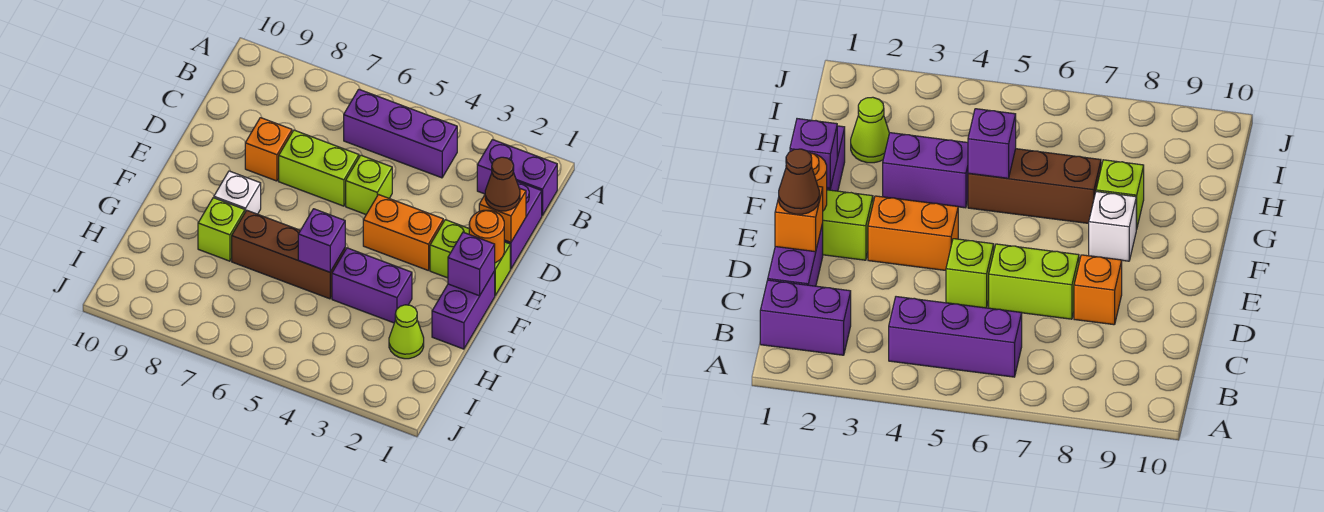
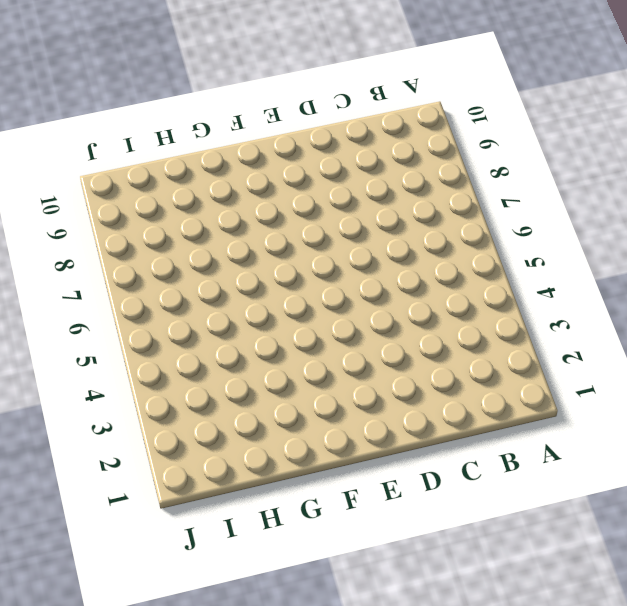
none -> purple 1x2 brick [477,140,557,216]
none -> purple 1x3 brick [344,89,457,178]
none -> purple 1x2 brick [504,181,542,269]

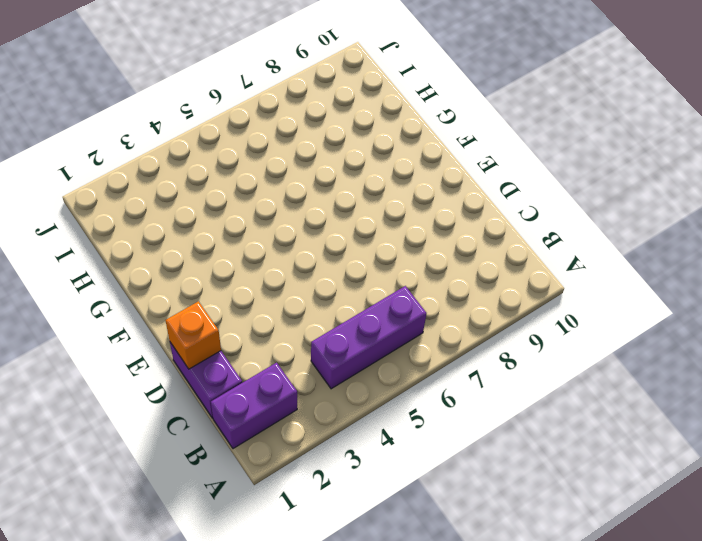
none -> lime 1x1 brick [346,155,392,214]
none -> lime 1x2 brick [279,130,359,206]
none -> orange 1x1 brick [245,118,292,181]

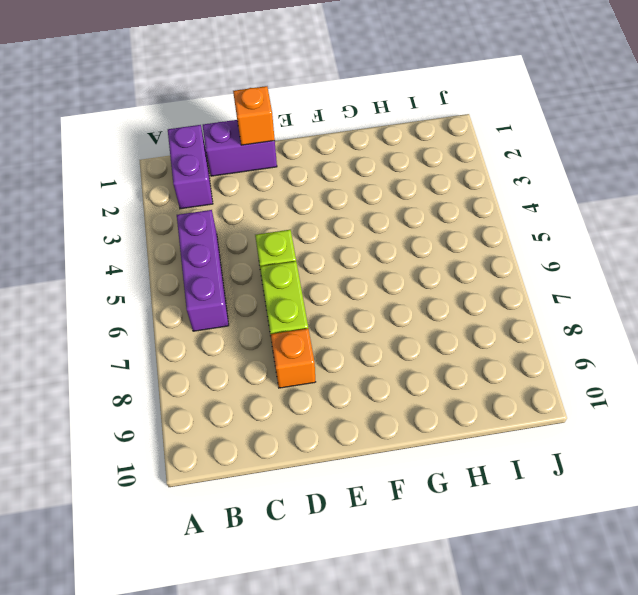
none -> lime 1x2 brick [430,220,510,295]
none -> orange 1x2 brick [363,195,443,271]
none -> purple 1x2 brick [432,271,495,349]

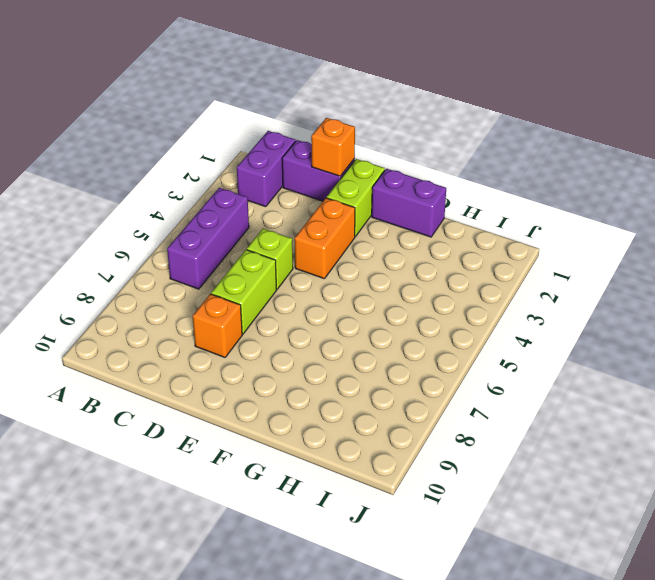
none -> white 1x1 brick [214,171,261,214]
none -> purple 1x2 brick [332,248,412,323]
none -> brown 1x3 brick [232,210,345,299]

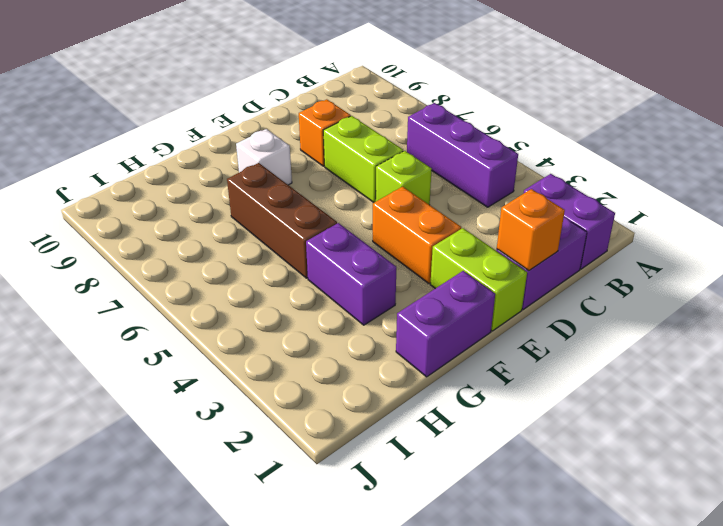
none -> lime 1x1 brick [198,198,245,261]
none -> lime 1x1 cone [389,305,424,359]
none -> orange 1x1 round brick [469,210,504,263]

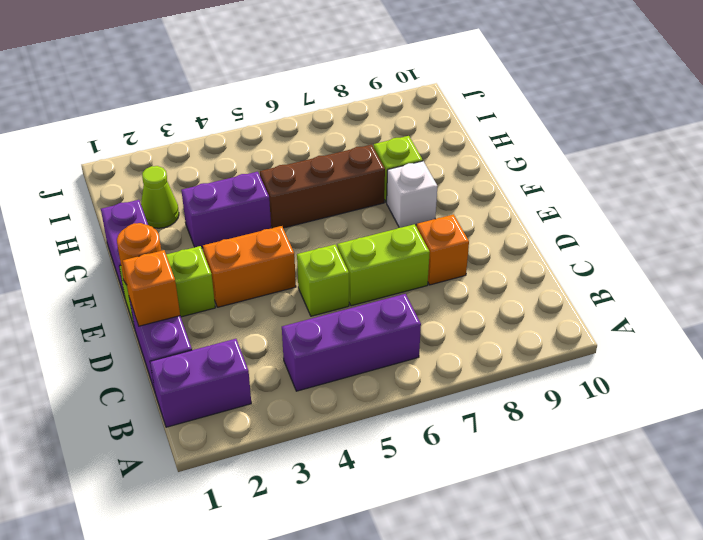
none -> purple 1x1 brick [448,232,495,296]
none -> purple 1x1 brick [298,209,345,272]
none -> brown 1x1 cone [485,157,520,211]

